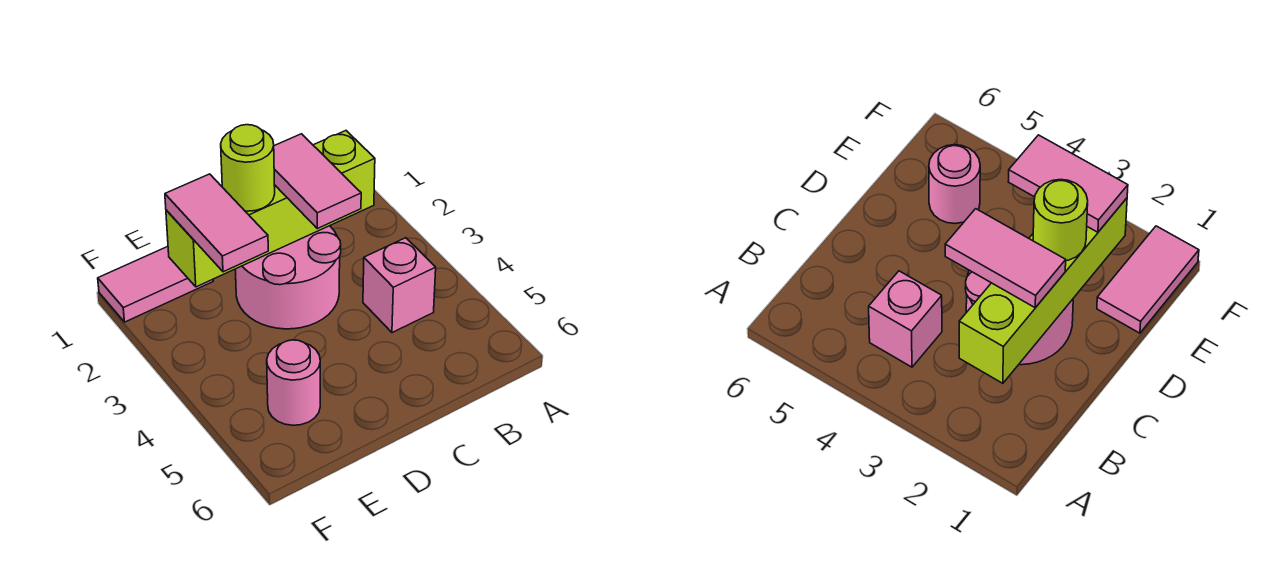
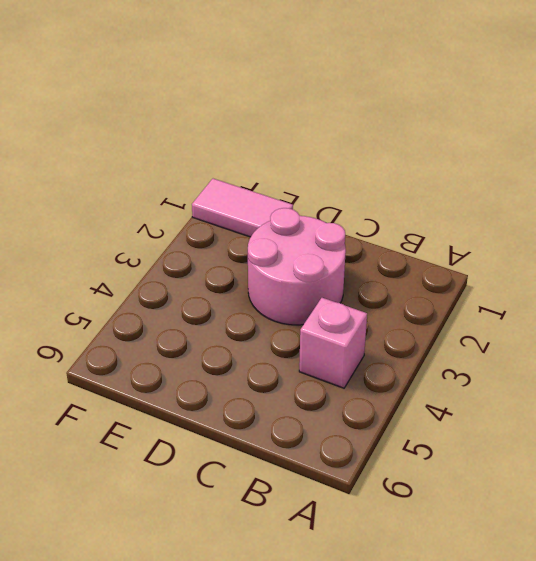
none -> pink 1x1 round brick [267,340,320,425]
none -> lime 1x4 brick [166,131,375,287]

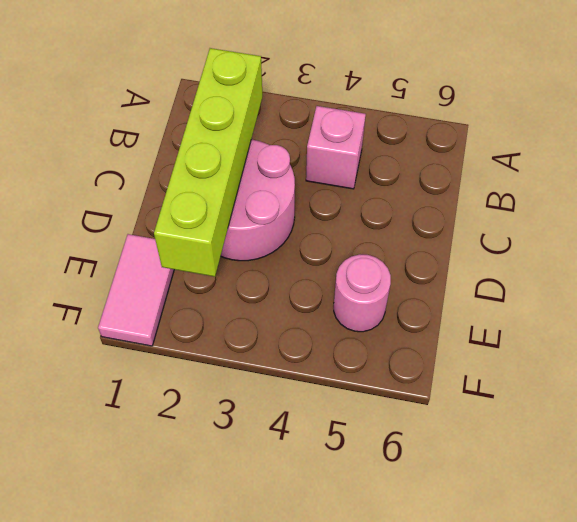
none -> pink 1x2 tile [274,134,361,229]
none -> lime 1x1 round brick [221,125,275,211]

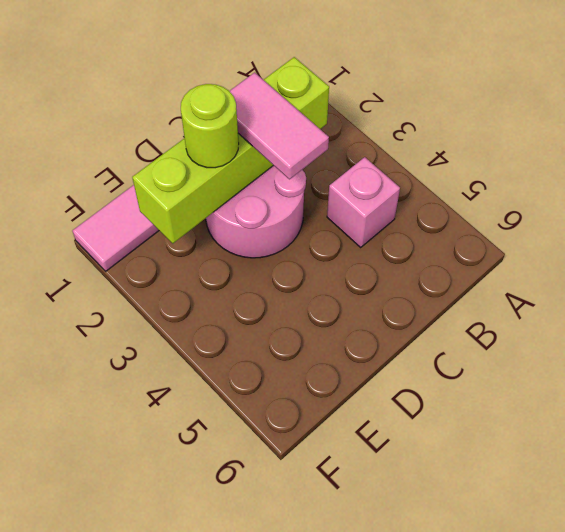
none -> pink 1x1 round brick [267,340,320,425]
none -> pink 1x2 tile [165,174,268,272]

